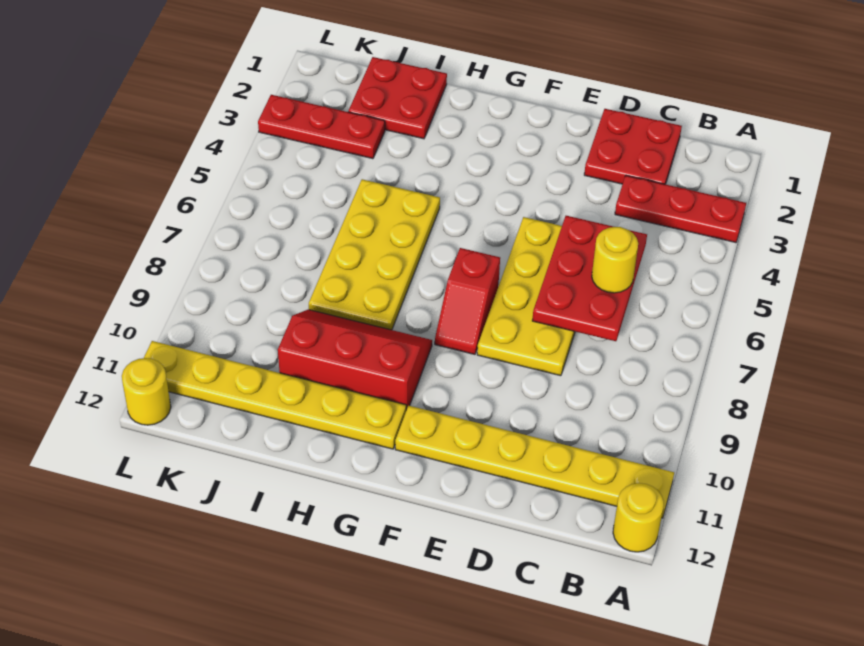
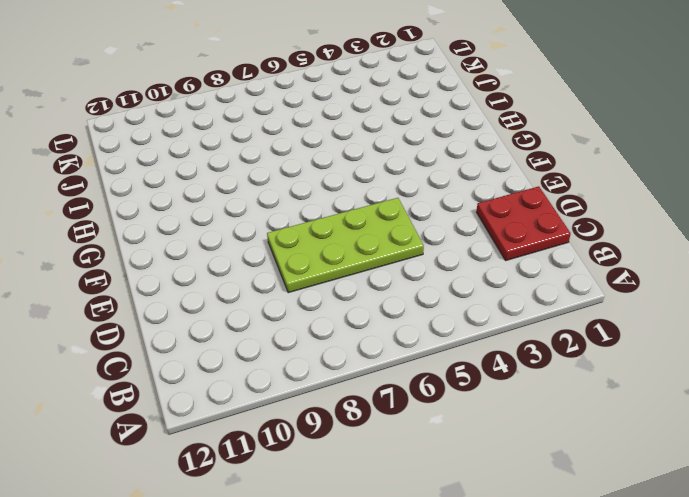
lime 2x4 plate [267,198,424,293] -> yellow 2x4 plate [477,217,575,376]
none -> red 1x3 plate [615,176,746,243]
none -> yellow 1x6 plate [395,406,674,518]
none -> yellow 1x1 round brick [613,483,664,552]

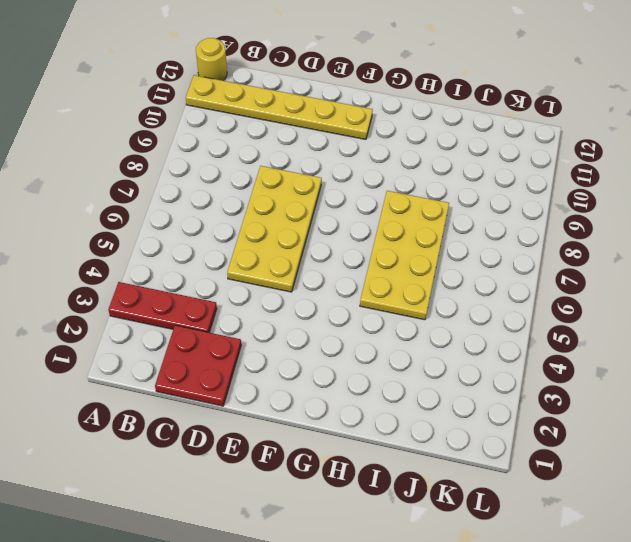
none -> red 1x2 slope [435,248,500,354]
none -> red 2x3 slope [278,310,432,410]
none -> yellow 1x6 plate [144,341,406,449]

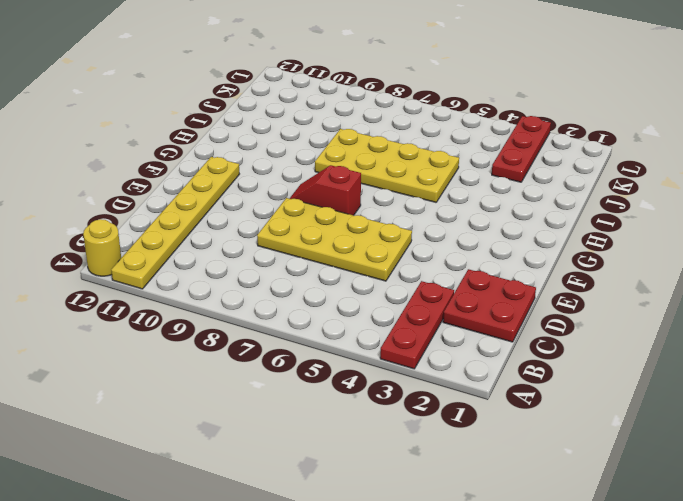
none -> red 2x3 slope [278,310,432,410]
none -> yellow 1x6 plate [144,341,406,449]
none -> red 2x2 plate [348,57,447,139]

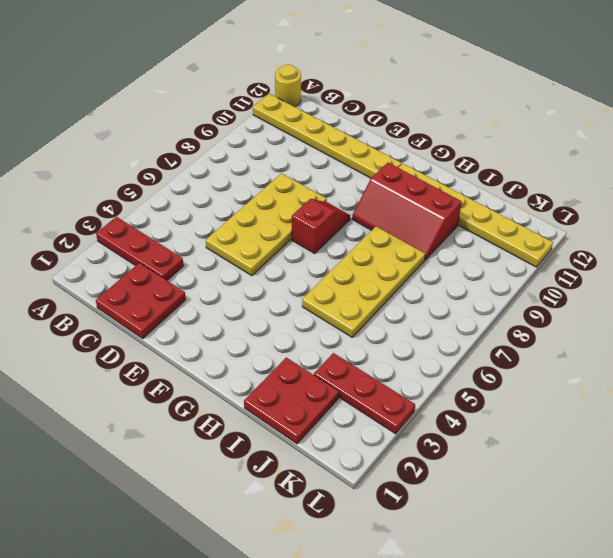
none -> yellow 1x1 round brick [122,358,171,425]
none -> red 2x3 plate [532,216,647,341]
none -> yellow 1x1 round brick [592,227,638,293]

